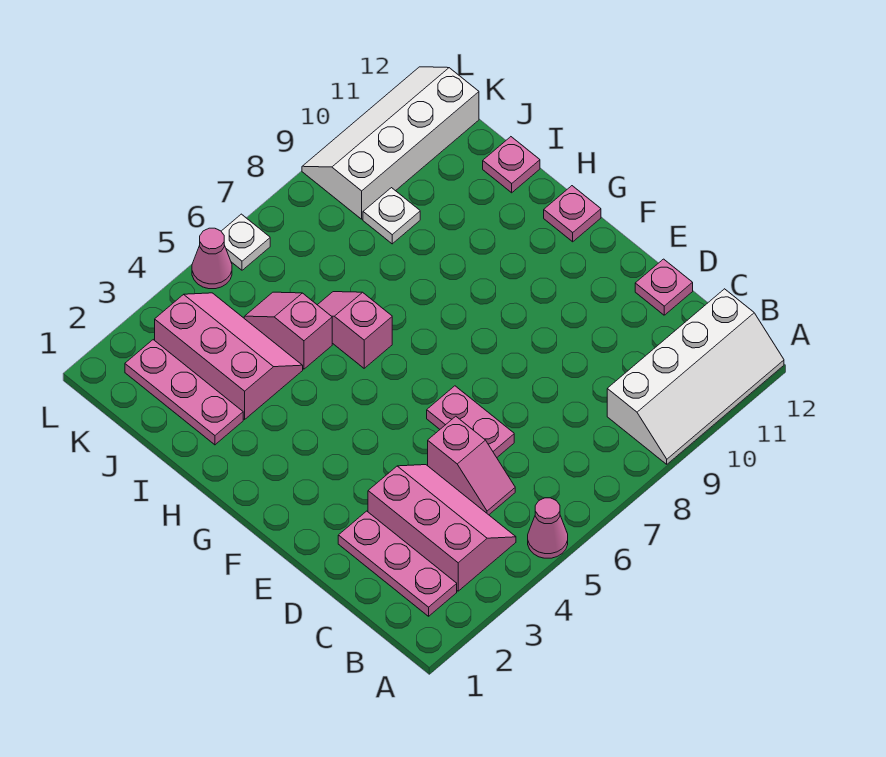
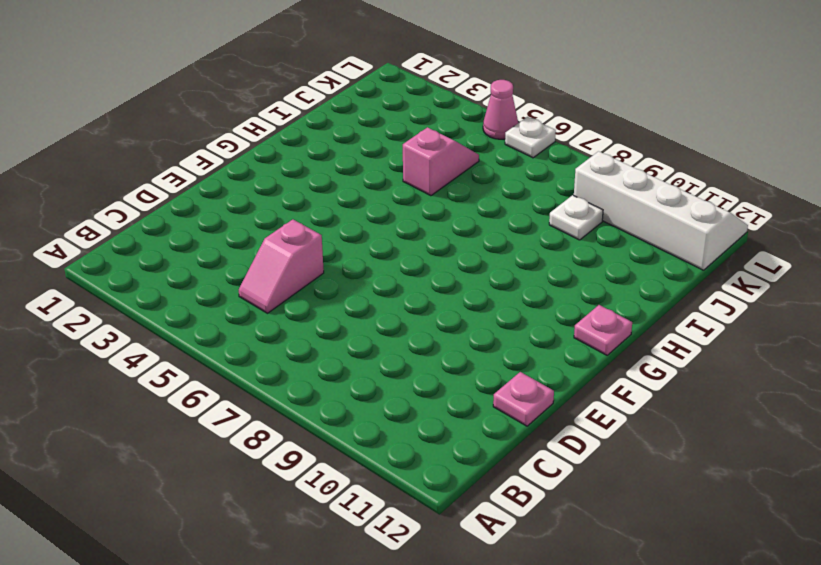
none -> pink 1x1 cone [528,498,568,558]
none -> white 2x4 slope [607,289,784,464]
none -> pink 1x3 plate [338,511,457,616]

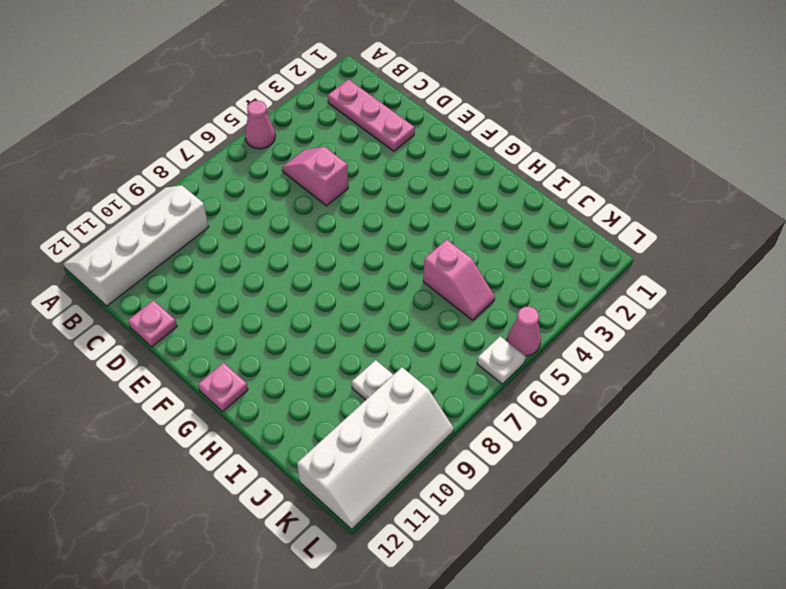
none -> pink 2x3 slope [368,465,516,591]
none -> pink 1x2 plate [427,386,514,457]
none -> pink 1x2 slope [318,292,392,368]

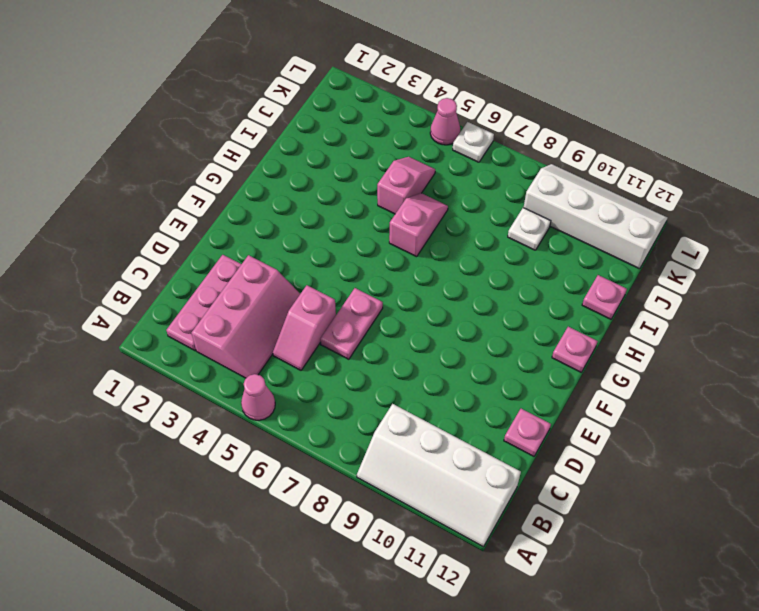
none -> pink 1x3 plate [125,340,243,445]
none -> pink 2x3 slope [155,293,303,419]

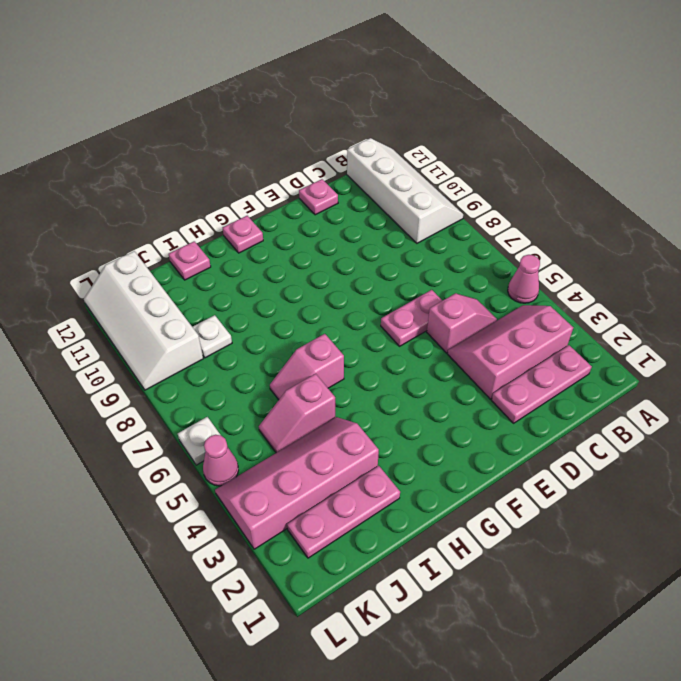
pink 2x4 slope [215,417,379,549] -> pink 2x3 slope [155,293,303,419]

